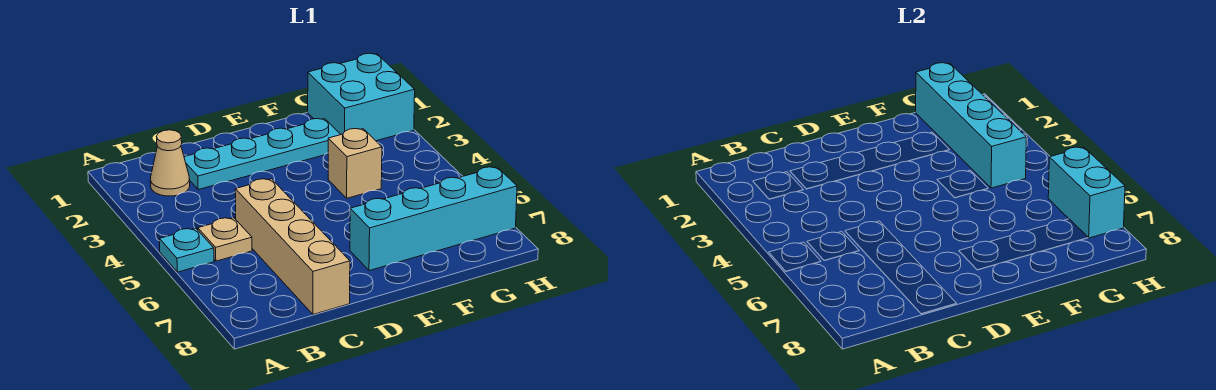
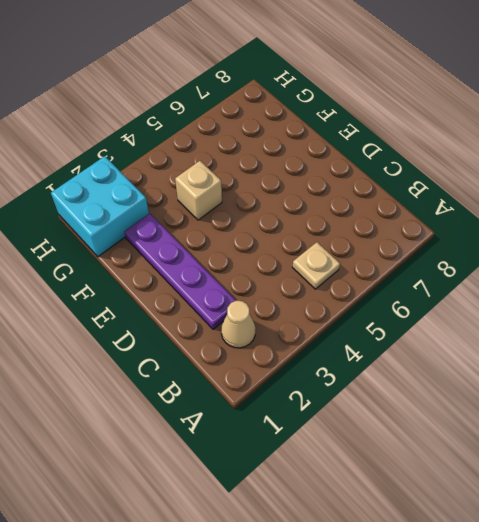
purple 1x4 plate [124,213,236,329] -> cyan 1x4 plate [184,119,341,190]
none -> cyan 1x1 plate [160,228,214,272]
none -> tan 1x4 brick [235,179,350,314]

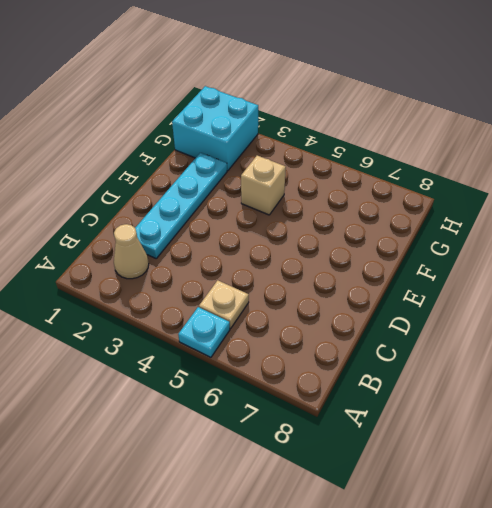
none -> tan 1x4 brick [235,179,350,314]
none -> cyan 1x4 brick [350,167,517,271]

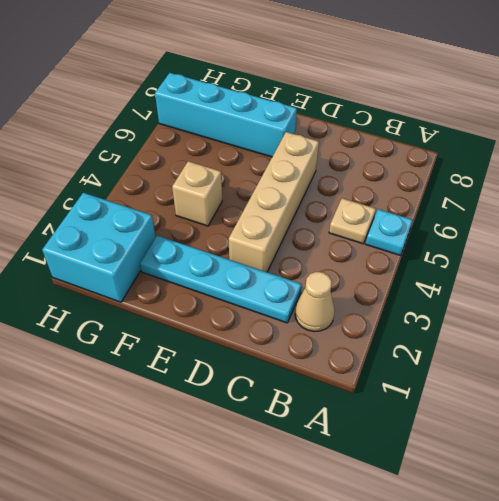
tan 1x4 brick [229,132,319,272] -> tan 1x4 brick moved to [235,179,350,314]
none -> cyan 1x4 brick [916,63,1026,188]
none -> cyan 1x2 brick [1048,147,1125,238]

